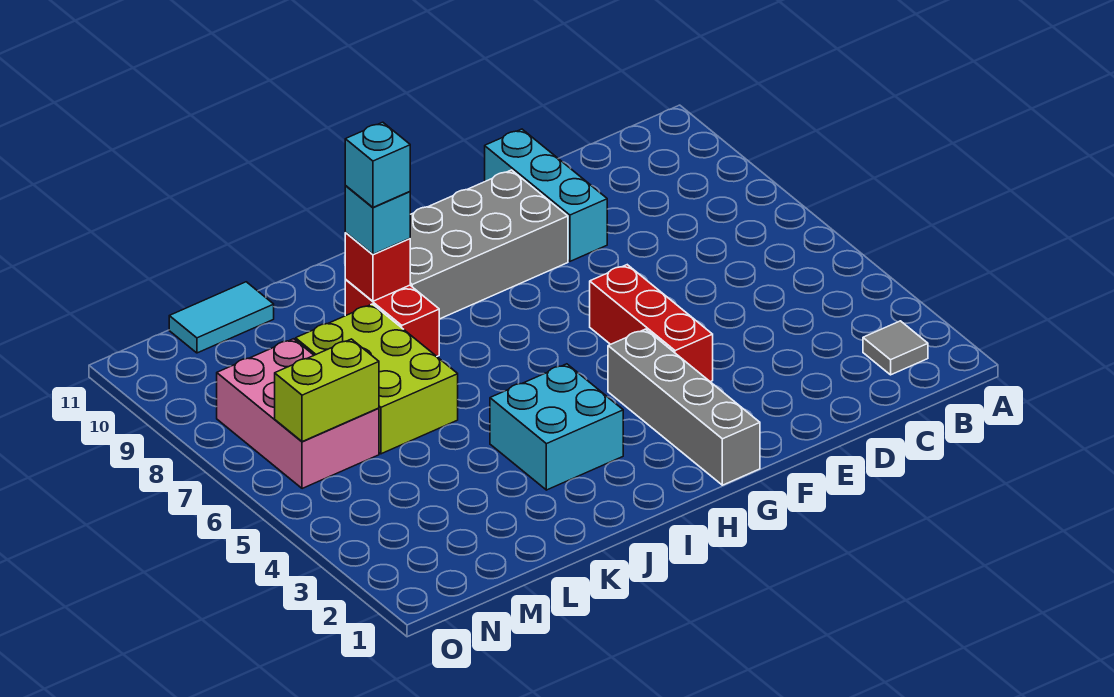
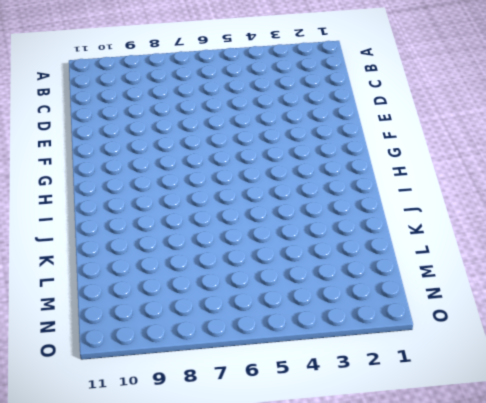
none -> grey 1x1 tile [863,321,928,375]
none -> cyan 1x3 brick [485,129,607,261]
none -> red 1x3 brick [590,265,713,382]

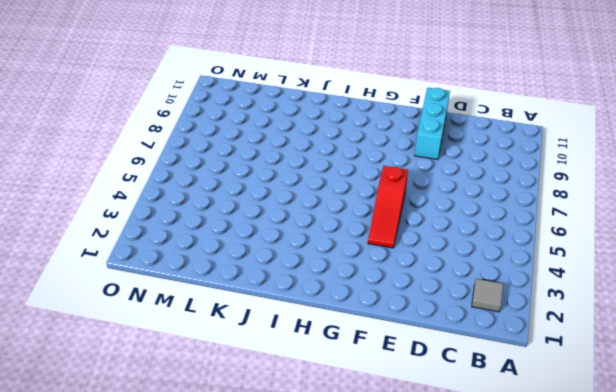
red 1x3 slope [368,166,408,248] -> red 1x3 brick [590,265,713,382]
none -> grey 2x4 brick [410,170,568,319]
none -> grey 1x4 brick [608,329,760,485]
none -> cyan 2x2 brick [490,364,623,490]

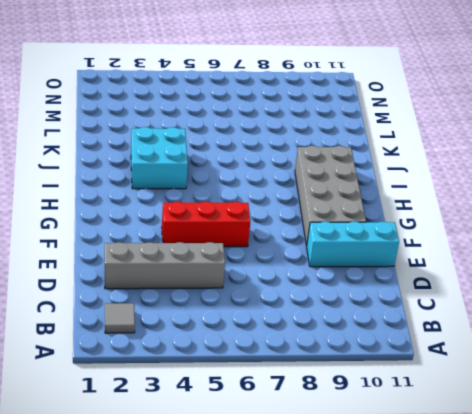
grey 1x4 brick [105,242,225,289] -> grey 1x4 brick moved to [608,329,760,485]
none -> red 1x2 brick [345,280,439,356]
none -> lime 2x3 brick [296,304,458,454]
none -> cyan 1x2 tile [169,282,274,353]

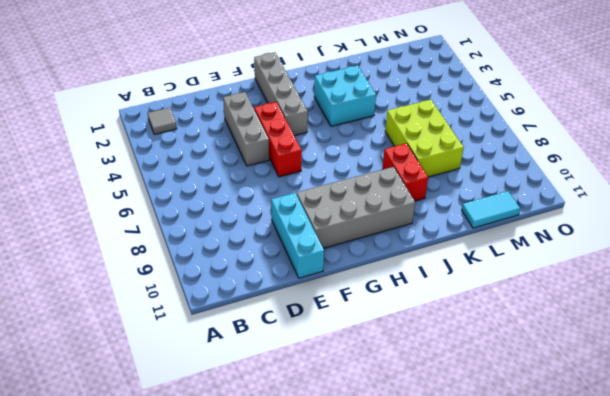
grey 1x3 brick [223,92,269,166] -> none
none -> pink 2x3 brick [217,339,379,489]
none -> red 1x1 brick [345,233,410,301]
none -> lime 1x2 brick [275,339,379,442]

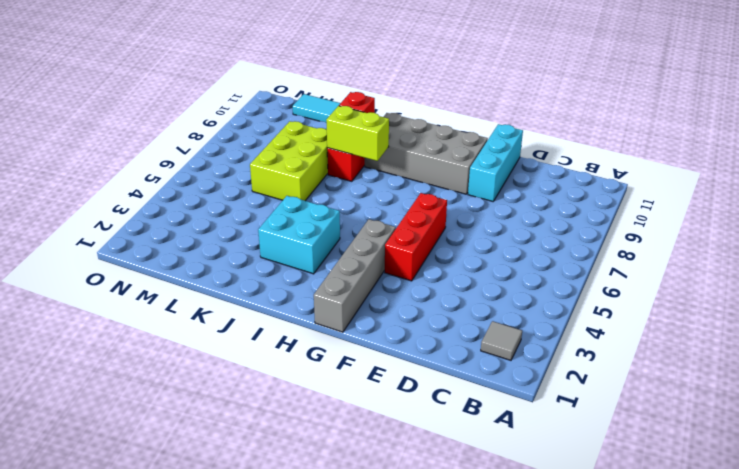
lime 1x2 brick [326,106,389,161] -> lime 1x2 brick moved to [275,339,379,442]
none -> pink 2x3 brick [217,339,379,489]
none -> cyan 1x1 brick [345,186,410,254]
none -> cyan 1x1 brick [345,122,410,207]

